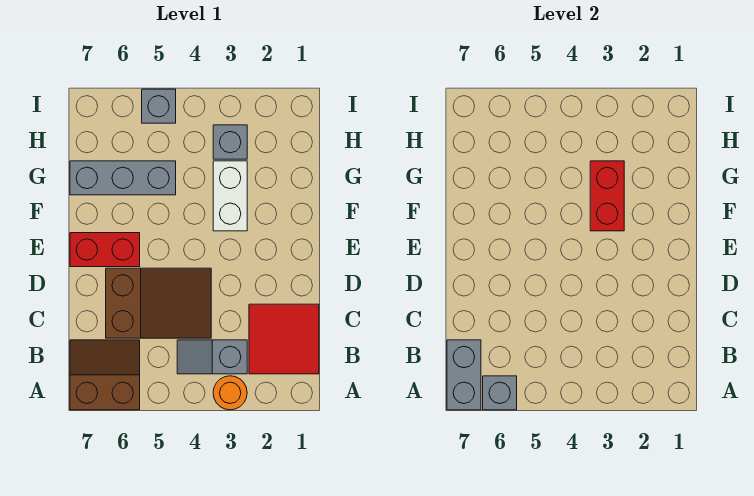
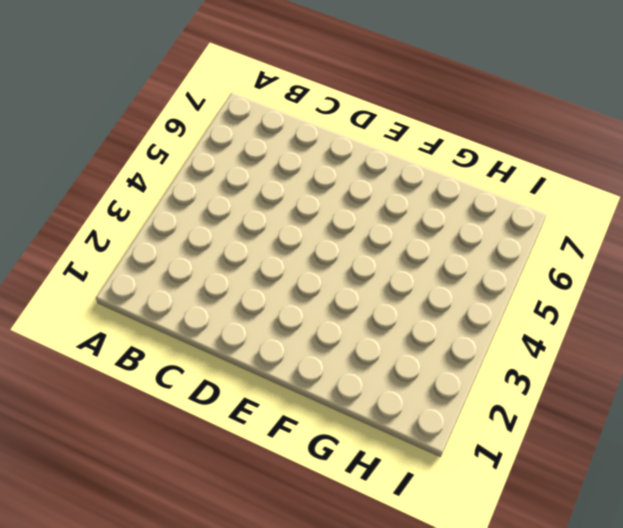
none -> orange 1x1 round brick [213,376,247,410]
none -> brown 2x2 slope [70,340,140,410]
none -> red 2x2 tile [249,304,319,374]

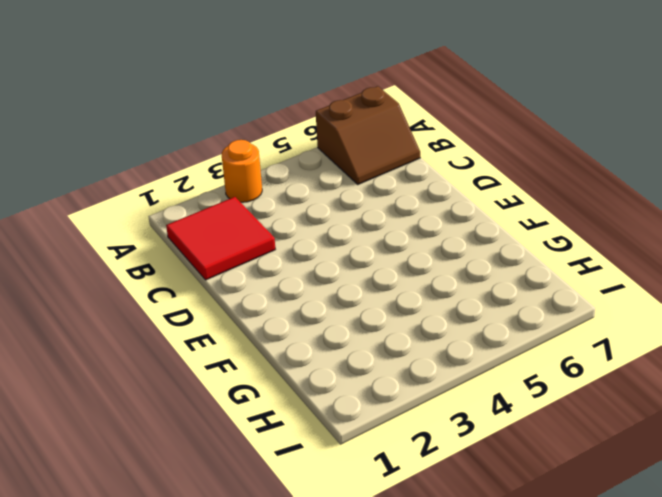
none -> grey 1x2 slope [177,340,247,374]
none -> brown 2x3 slope [106,268,211,338]
none -> red 1x2 brick [70,233,140,267]

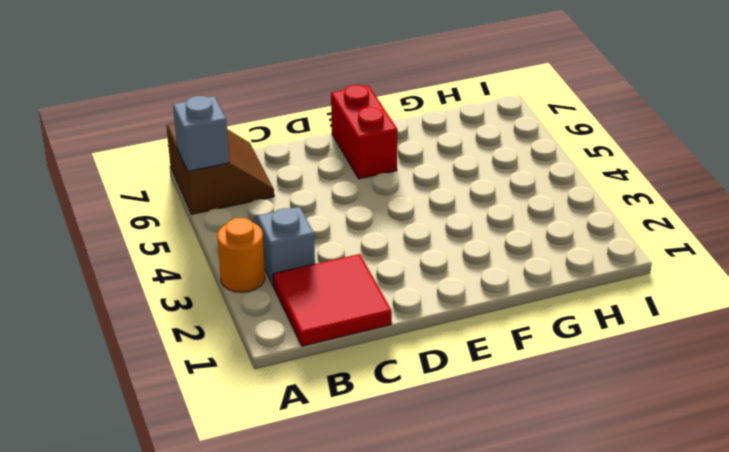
none -> brown 2x3 slope [106,268,211,338]
none -> white 1x2 brick [213,161,247,231]
none -> grey 1x3 brick [70,161,176,195]

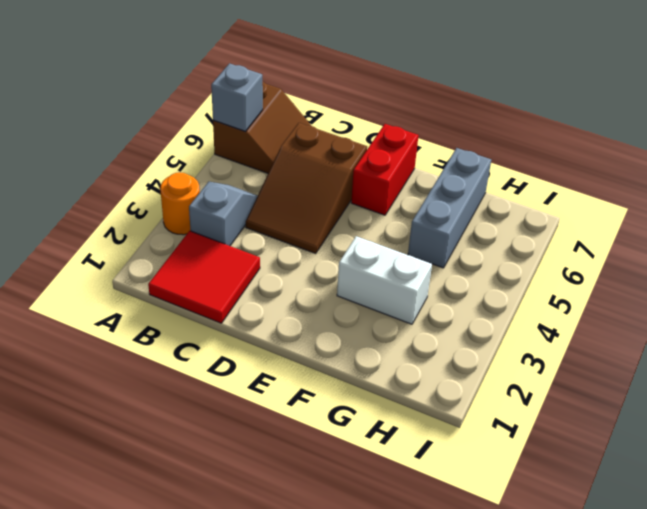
none -> grey 1x1 brick [213,125,247,159]
none -> grey 1x1 brick [142,89,176,123]
none -> grey 1x2 brick [447,340,481,410]

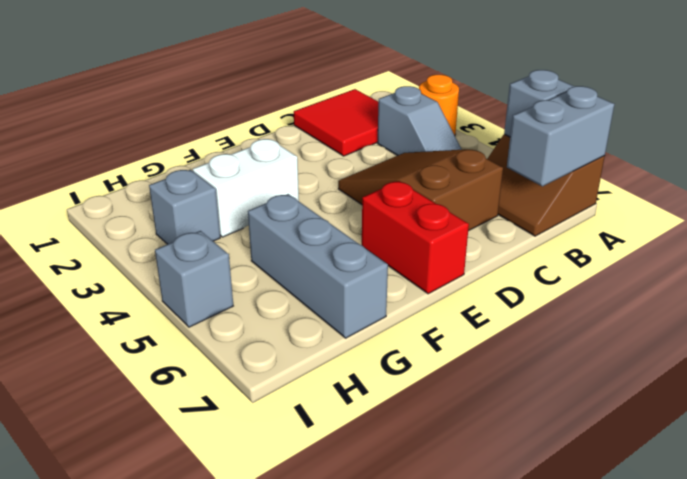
none -> red 1x2 brick [590,161,624,231]

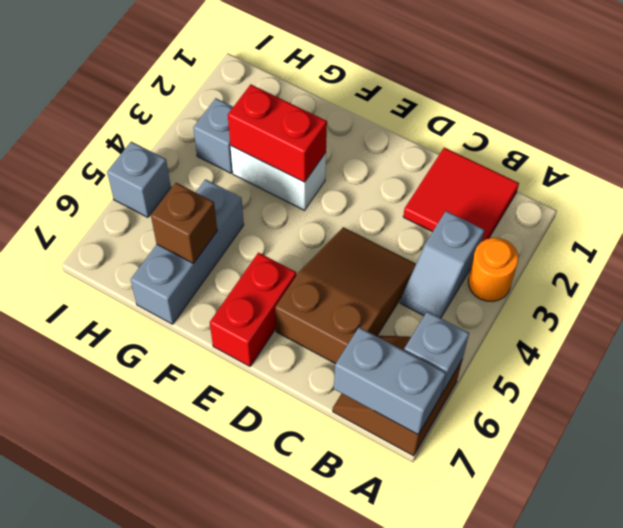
brown 1x1 brick [151,183,217,264] -> none

